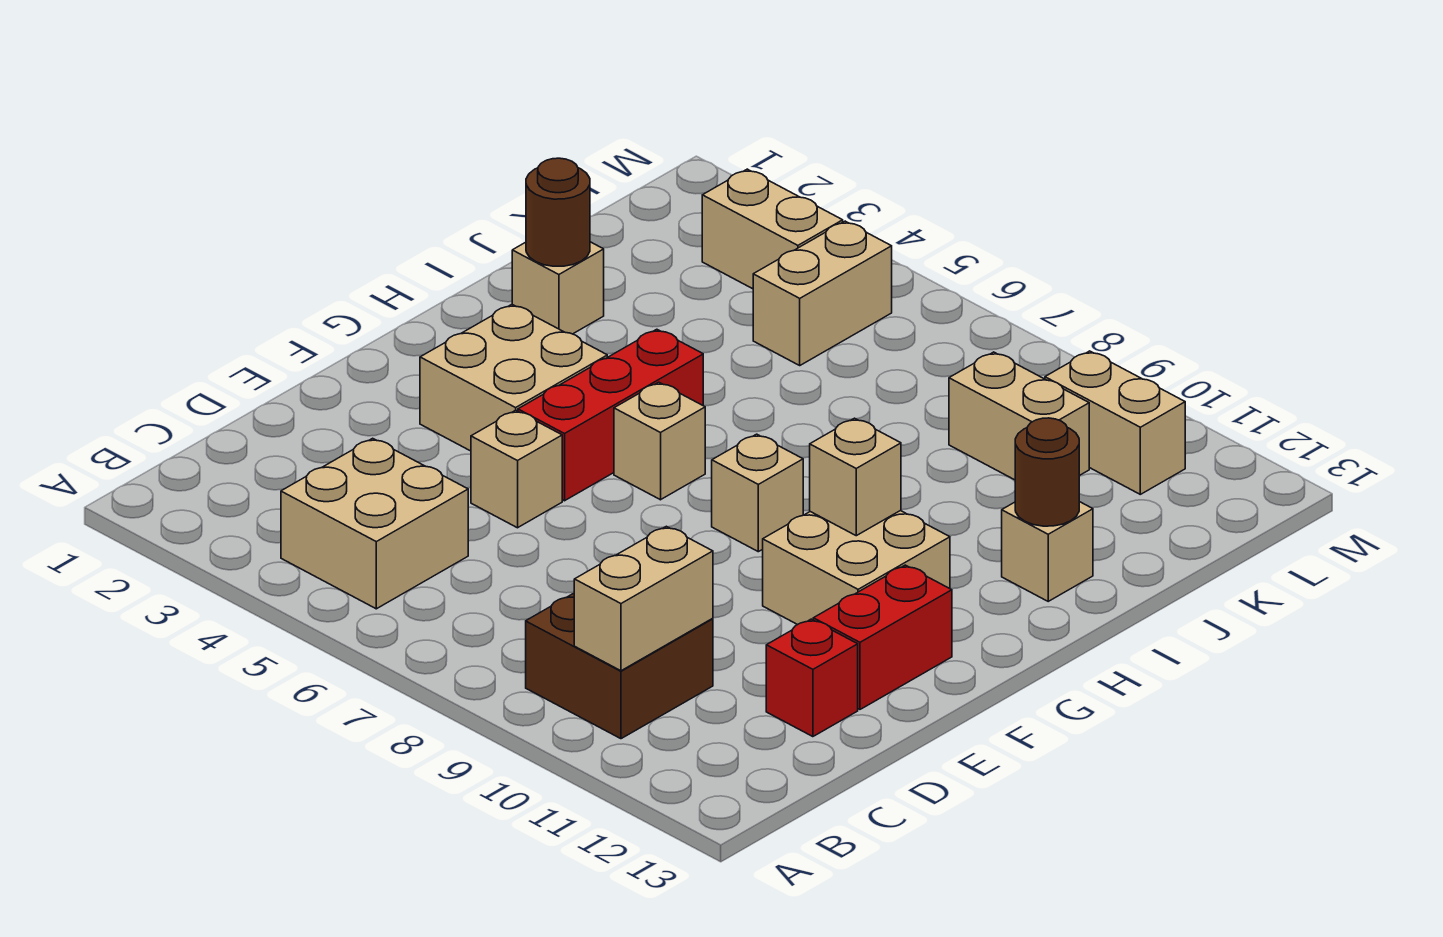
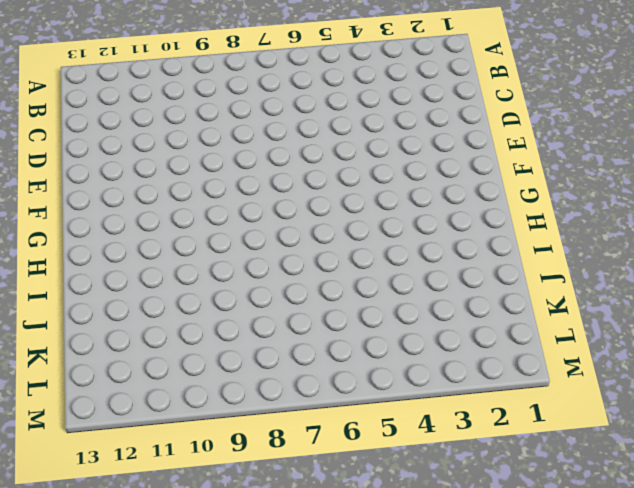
none -> tan 2x2 brick [281,438,468,609]
none -> brown 2x2 brick [526,593,713,739]
none -> red 1x1 brick [766,619,858,737]

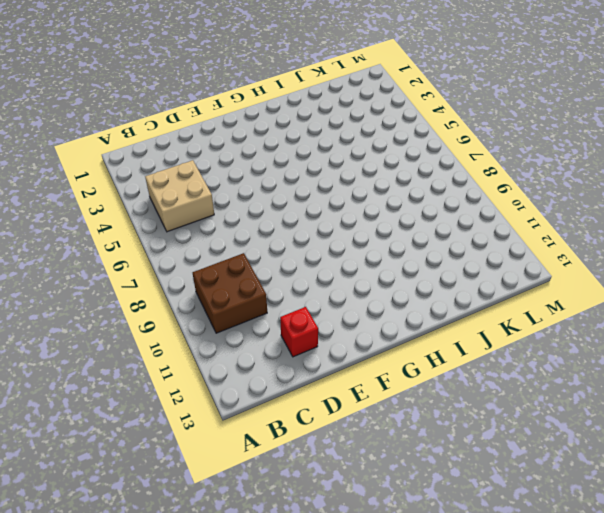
none -> tan 1x1 brick [471,410,562,528]
none -> red 1x2 brick [813,565,952,709]
none -> tan 2x2 brick [420,304,607,451]

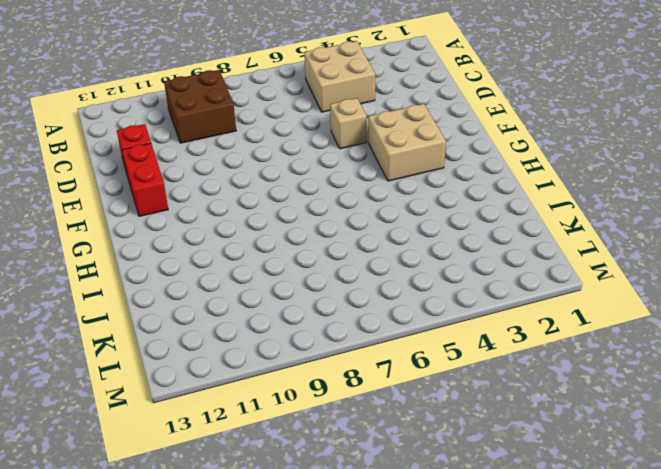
none -> red 1x3 brick [518,329,703,501]
none -> tan 2x2 brick [763,511,950,625]
none -> tan 1x1 brick [614,382,705,500]

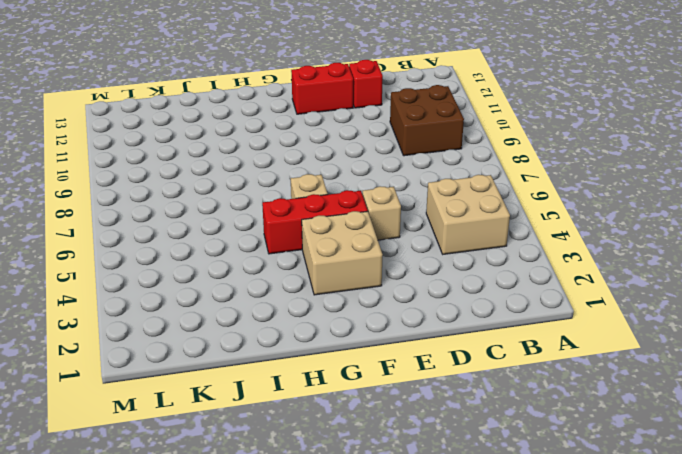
none -> tan 2x2 brick [763,511,950,625]
none -> tan 1x1 brick [712,434,803,552]
none -> tan 1x1 brick [512,242,604,334]

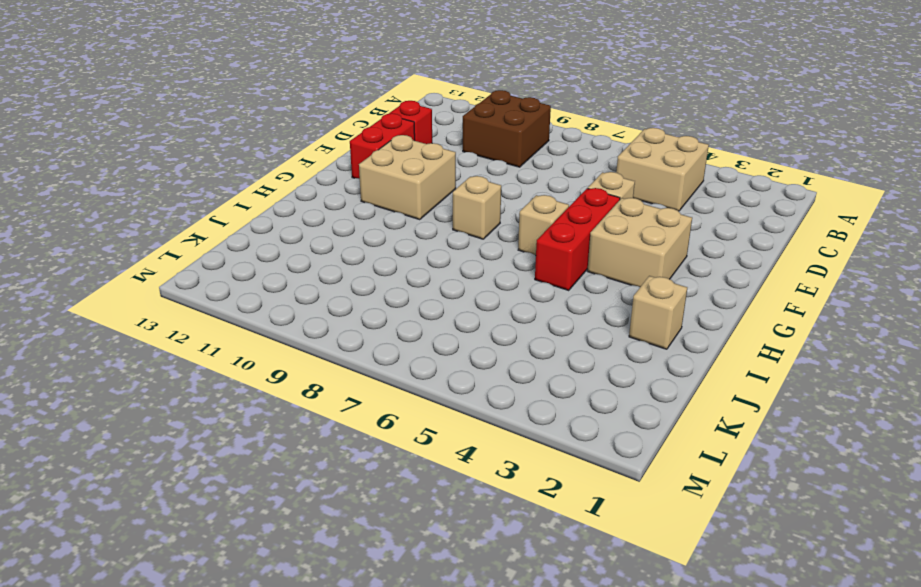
none -> tan 1x1 brick [1002,502,1093,601]
none -> tan 1x2 brick [753,221,892,365]
none -> tan 1x2 brick [949,352,1089,480]

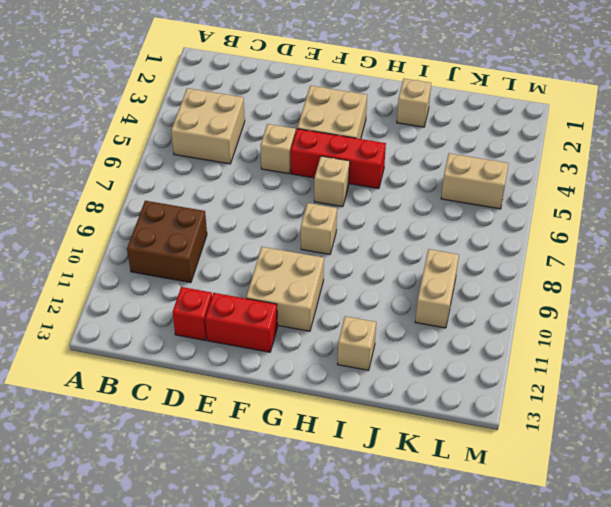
none -> tan 1x2 brick [702,169,843,289]
none -> tan 1x2 brick [1045,351,1185,494]
none -> tan 1x2 brick [574,526,713,671]

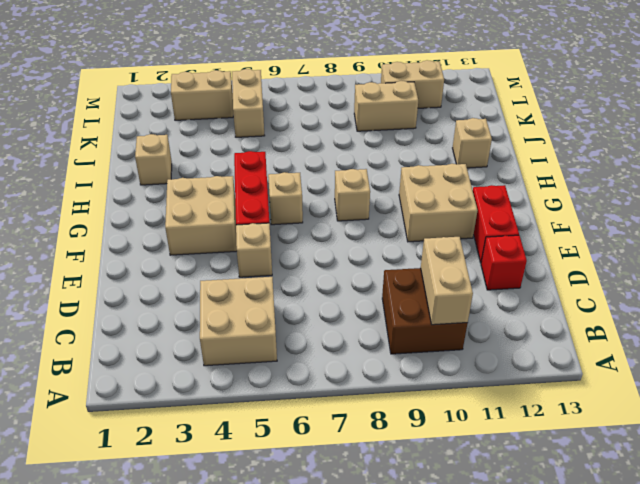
none -> tan 1x1 brick [810,418,901,536]
none -> brown 1x1 round brick [526,158,590,266]
none -> brown 1x1 round brick [1015,418,1079,526]

